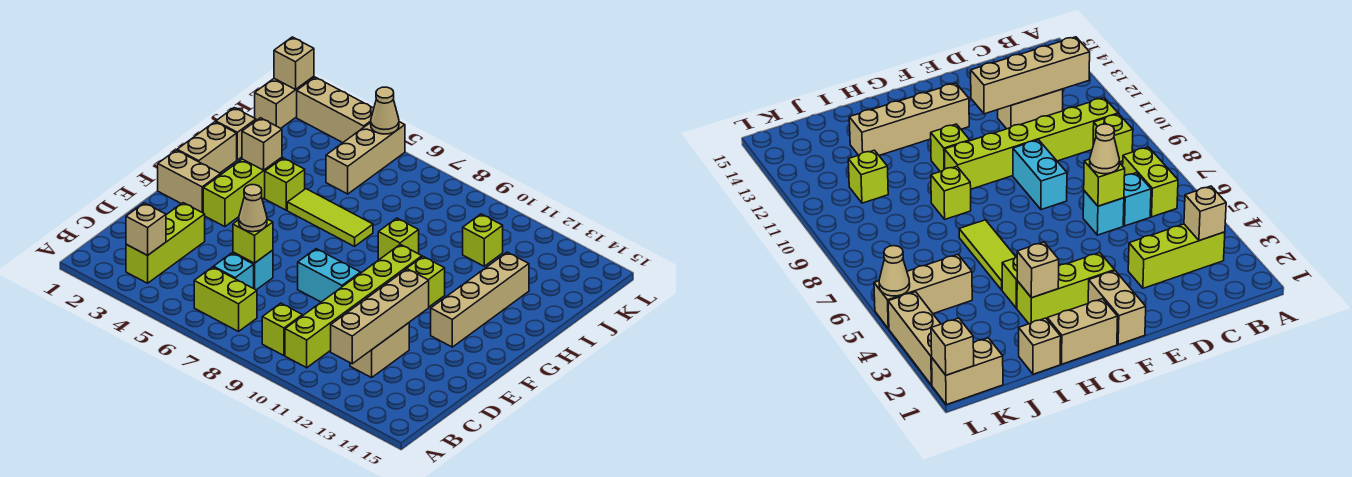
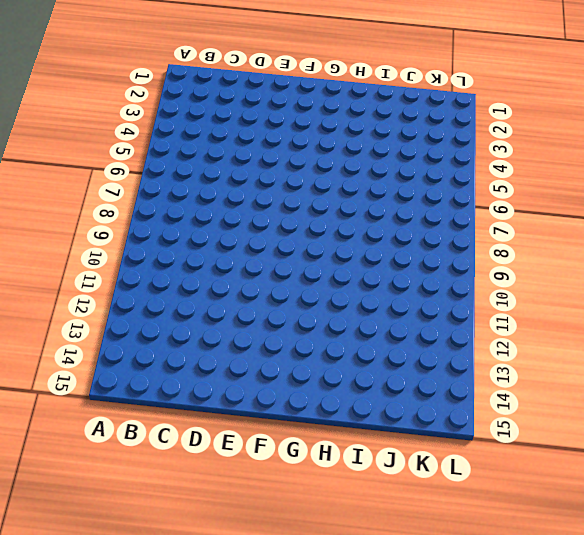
none -> lime 1x3 brick [126,203,205,283]
none -> lime 1x2 brick [194,267,257,331]
none -> lime 1x1 brick [262,303,302,356]

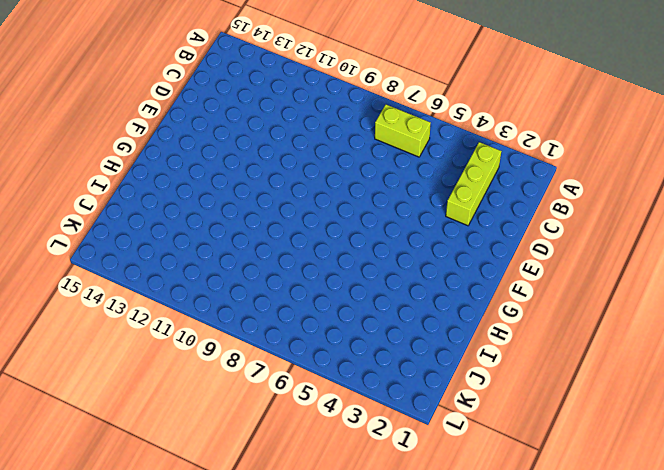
none -> lime 1x1 brick [262,303,302,356]
none -> lime 1x6 brick [285,244,422,368]
none -> cyan 1x1 brick [214,253,254,288]

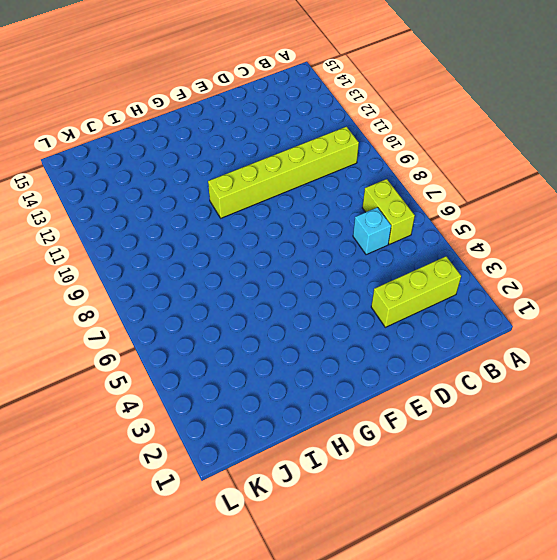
none -> lime 1x1 brick [262,303,302,356]
none -> tan 1x2 brick [350,323,409,378]
none -> cyan 1x1 brick [233,250,273,290]

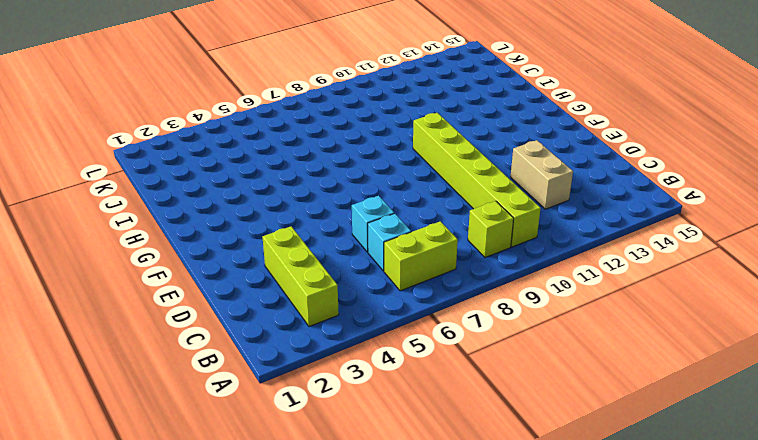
none -> cyan 1x2 brick [298,249,361,302]
none -> tan 1x2 brick [158,150,221,213]
none -> lime 1x3 brick [203,157,282,227]

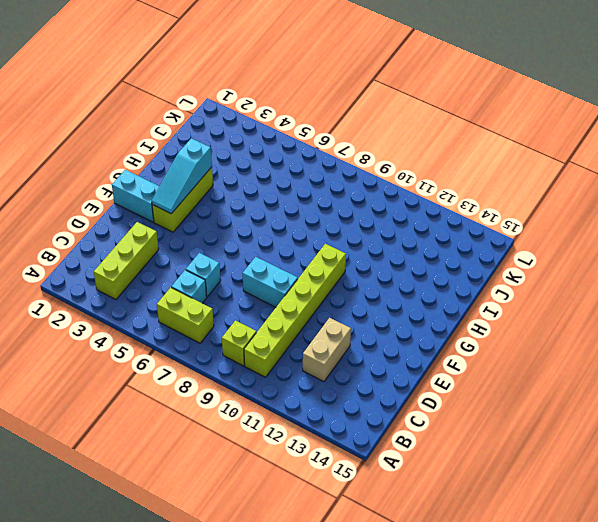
cyan 1x2 brick [112,170,159,222] -> tan 1x2 brick [158,150,221,213]
cyan 1x3 slope [152,138,212,214] -> tan 1x1 brick [242,118,282,170]
none -> tan 1x4 brick [431,252,529,347]
none -> tan 1x2 brick [177,122,237,173]
none -> lime 1x1 brick [405,257,445,307]

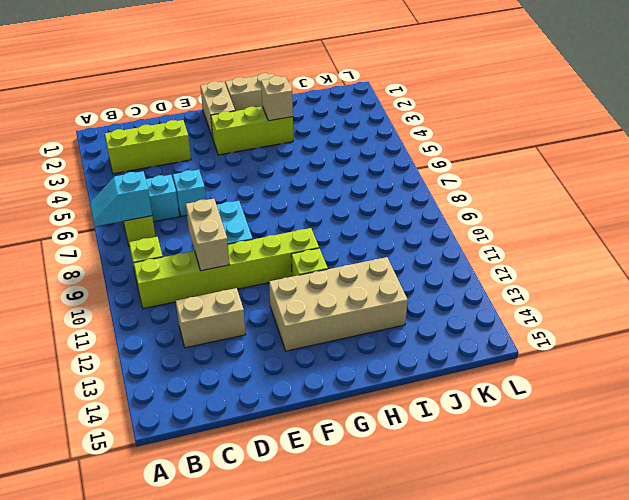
cyan 1x2 slope [90,171,152,226] -> none
tan 1x2 brick [186,199,229,271] -> tan 1x2 brick turned to [255,77,314,128]
tan 2x4 brick [269,257,408,351] -> tan 1x4 brick [431,252,529,347]
none -> lime 1x1 brick [265,158,305,210]
none -> lime 1x3 tile [287,189,373,246]
none -> lime 1x1 brick [378,218,419,260]

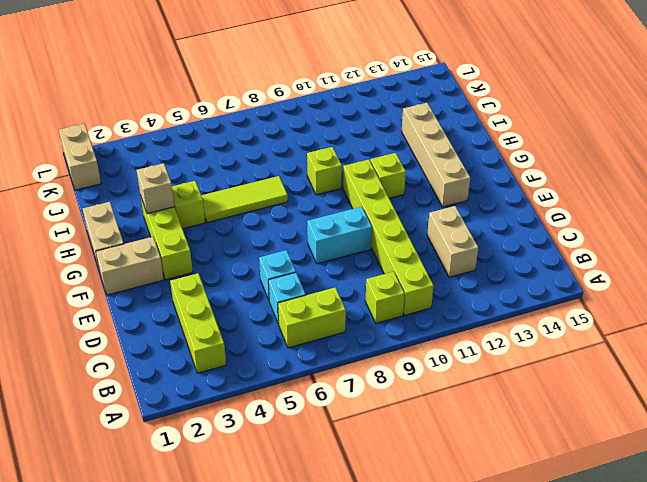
none -> tan 1x1 brick [216,108,256,160]
none -> tan 1x3 brick [326,122,405,194]
none -> lime 1x1 brick [463,214,503,266]

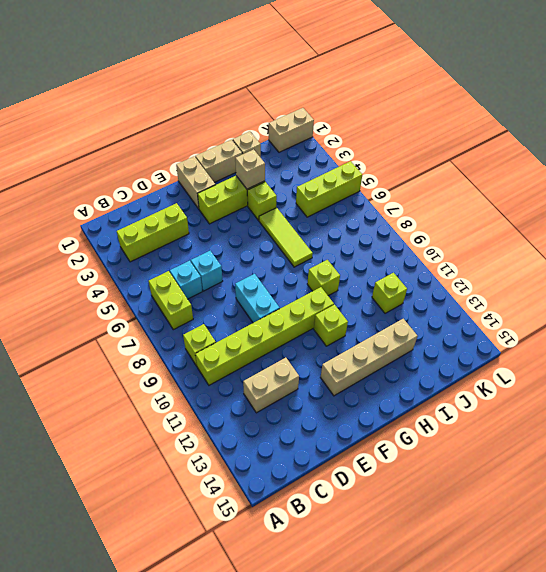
lime 1x3 brick [296,161,362,217] -> tan 1x3 brick [326,122,405,194]
none -> tan 1x3 brick [297,77,374,143]
none -> tan 1x1 brick [126,203,166,255]
none -> tan 1x4 brick [331,269,429,364]

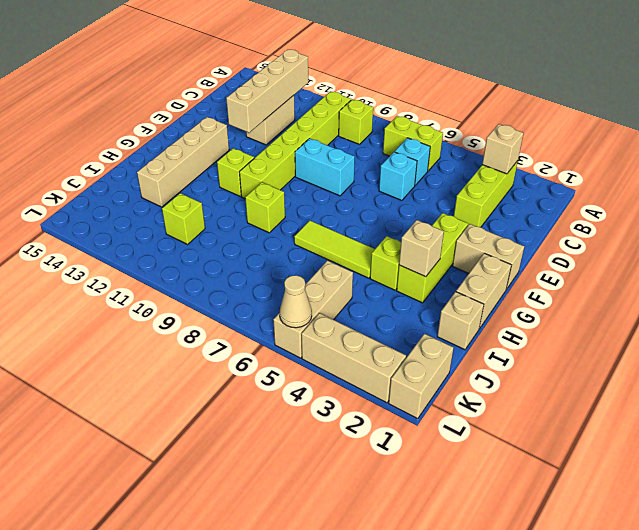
none -> lime 1x1 brick [233,219,273,263]
none -> tan 1x1 brick [274,37,314,89]
none -> tan 1x1 cone [239,185,267,232]

